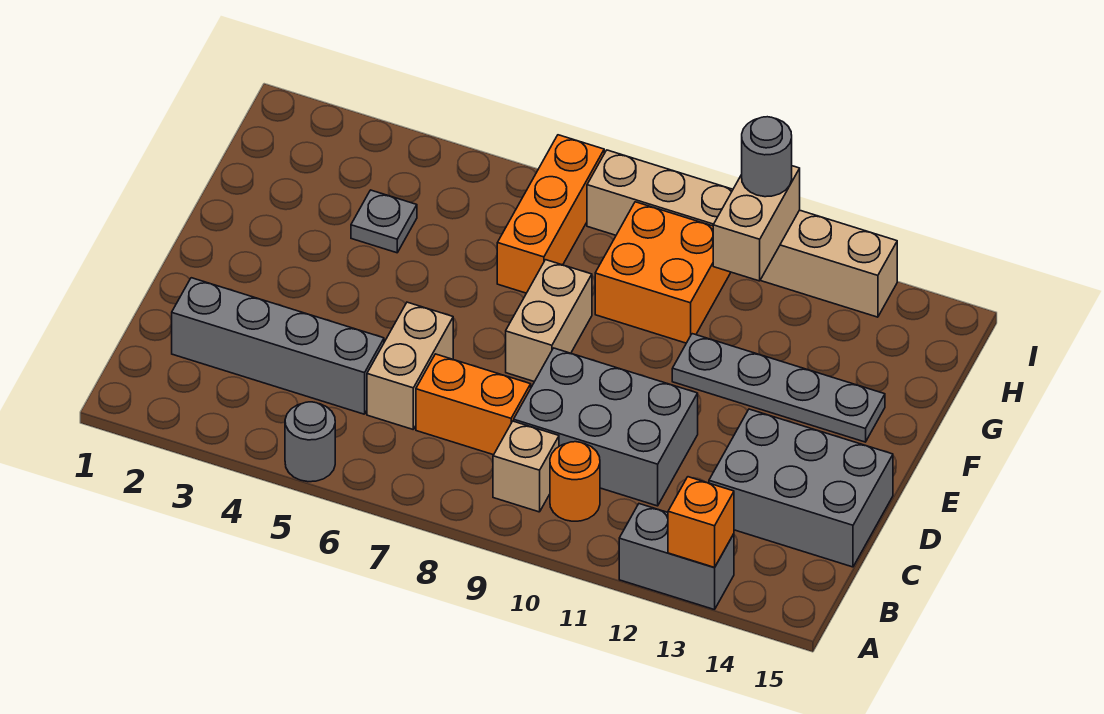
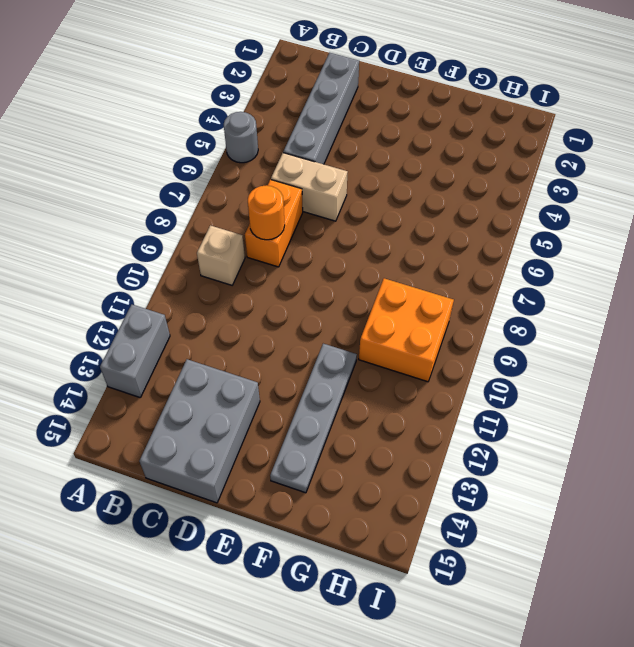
orange 1x1 round brick [248,185,285,240] -> orange 1x1 round brick moved to [550,442,600,521]
none -> grey 2x3 brick [514,348,698,506]
none -> tan 1x2 brick [506,260,592,382]
none -> grey 1x1 plate [351,190,417,253]

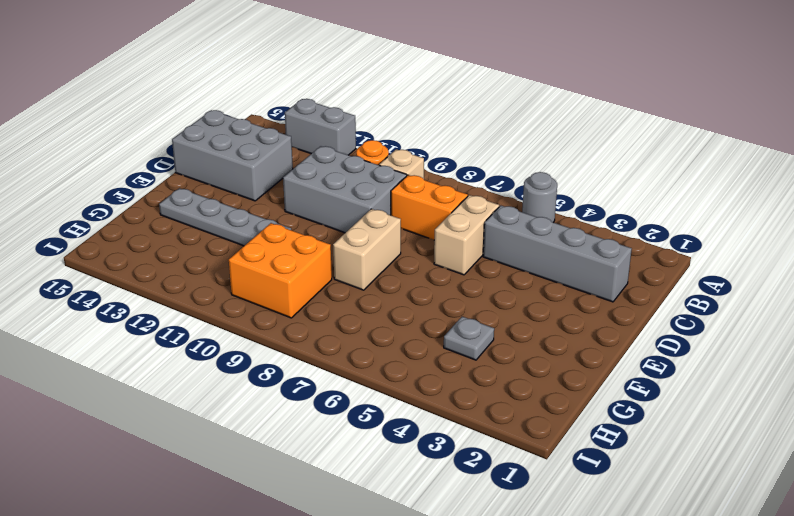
none -> orange 1x3 brick [497,135,604,293]
none -> tan 1x6 brick [587,150,897,317]
none -> orange 1x1 brick [668,477,734,567]

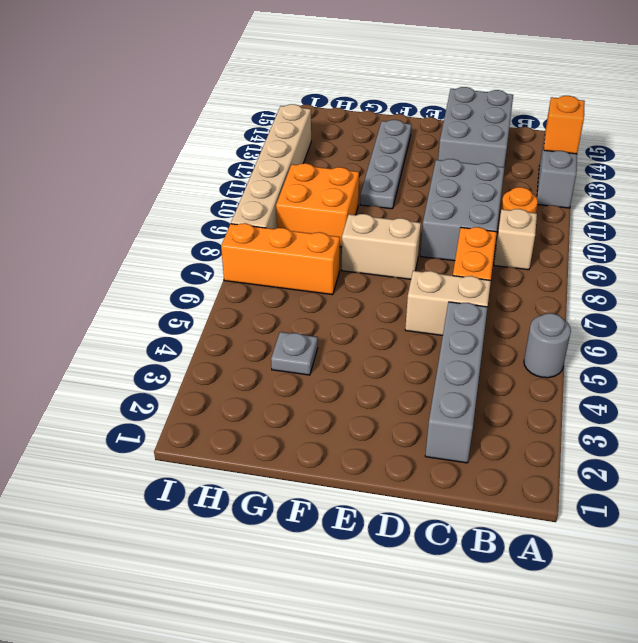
none -> tan 1x2 brick [713,166,800,281]
none -> grey 1x1 round brick [742,117,792,197]

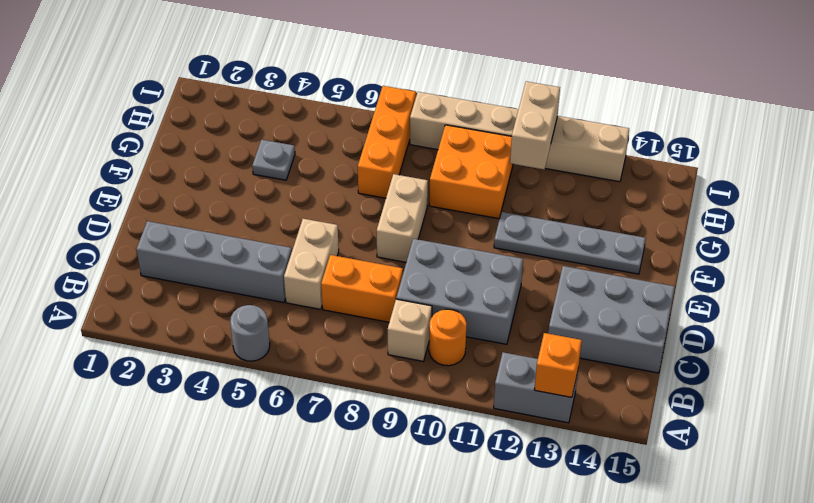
none -> grey 1x1 round brick [742,117,792,197]

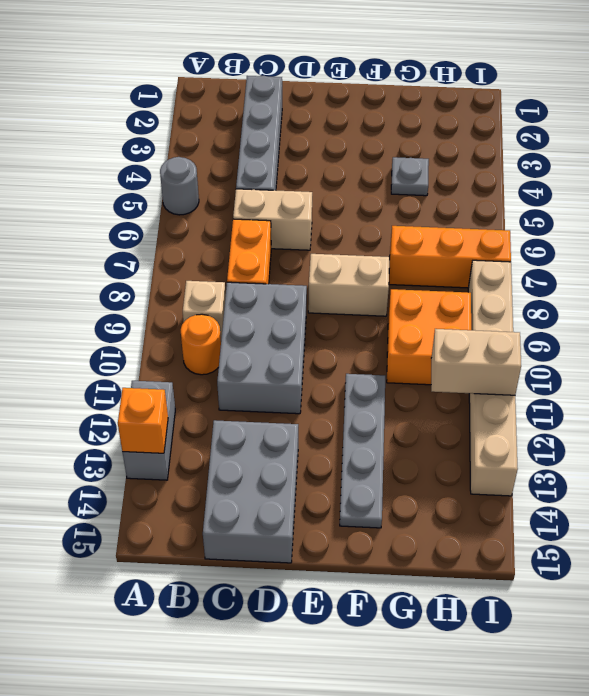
none -> grey 1x1 round brick [742,117,792,197]

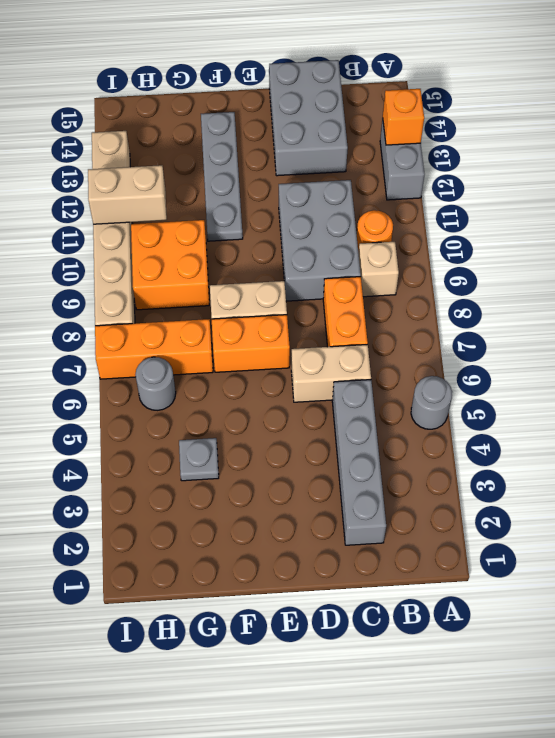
orange 1x2 brick [212,315,290,372] -> none
grey 1x1 round brick [135,357,176,410] -> grey 1x1 round brick moved to [742,117,792,197]

